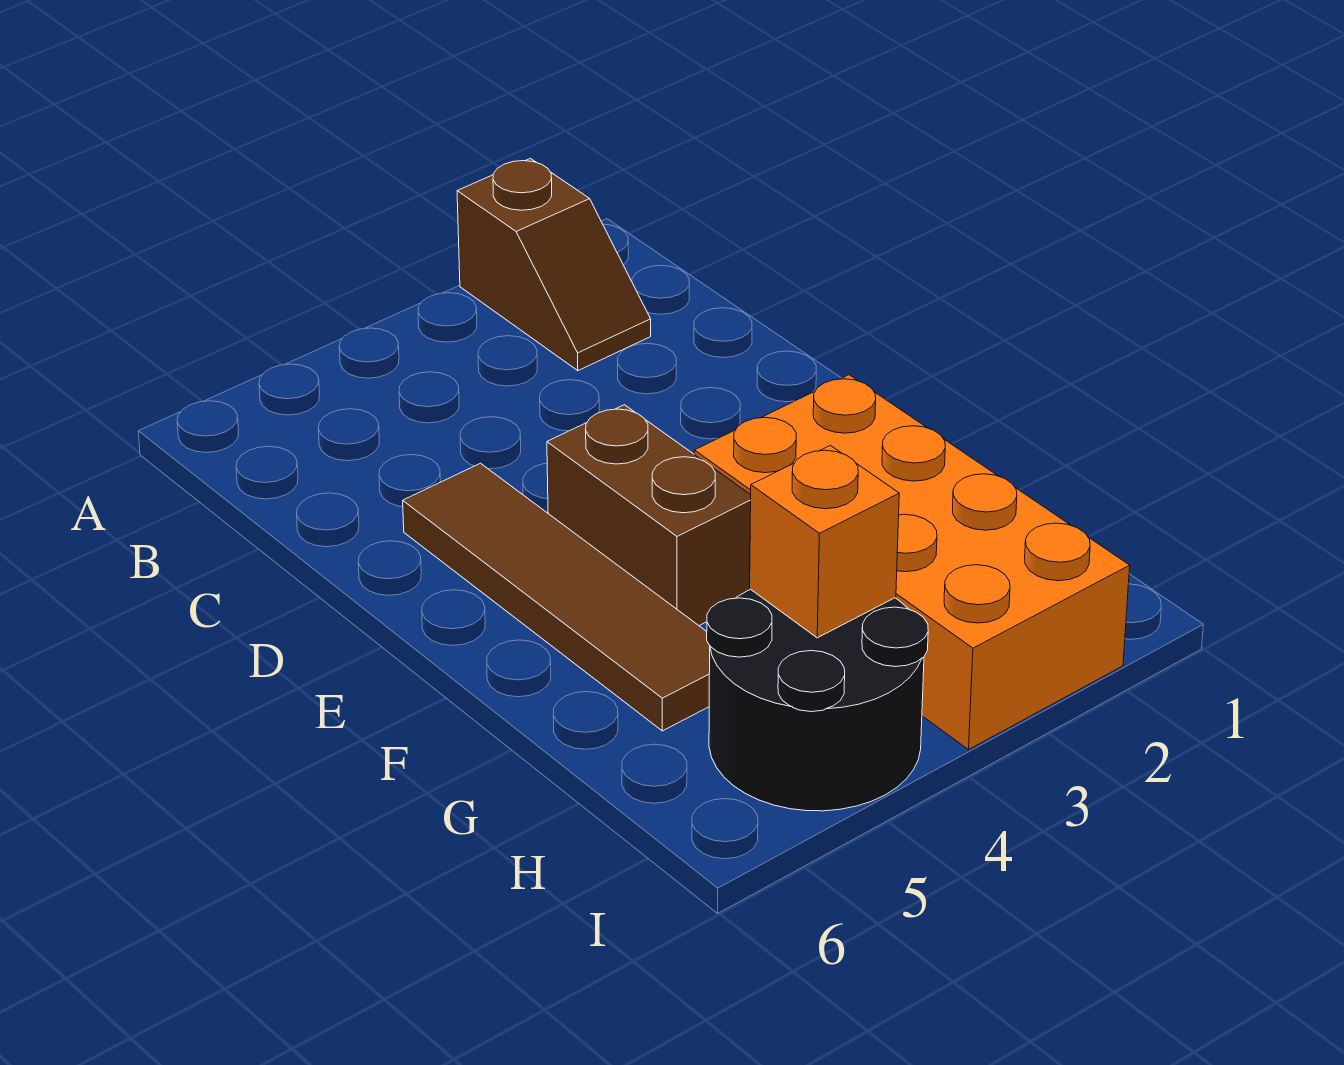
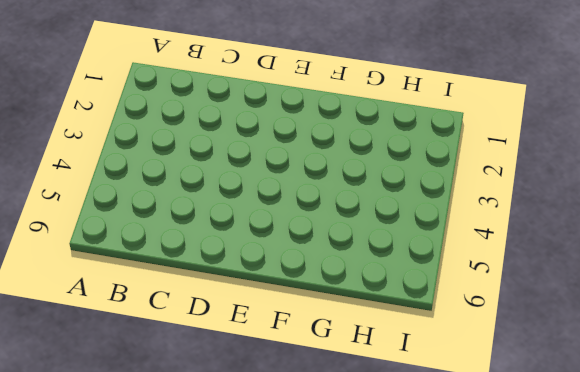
none -> brown 1x2 slope [457,158,651,371]
none -> brown 1x4 tile [403,463,710,731]

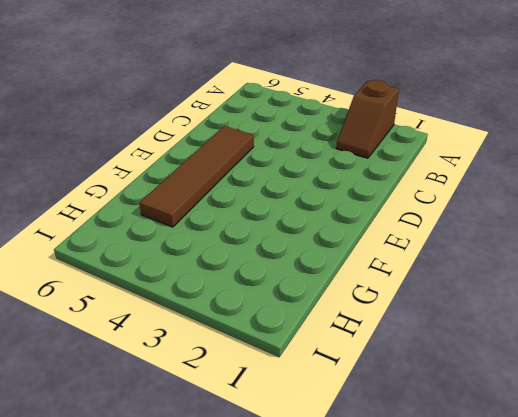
none -> brown 1x2 brick [547,405,751,626]
none -> orange 2x4 brick [694,375,1130,750]

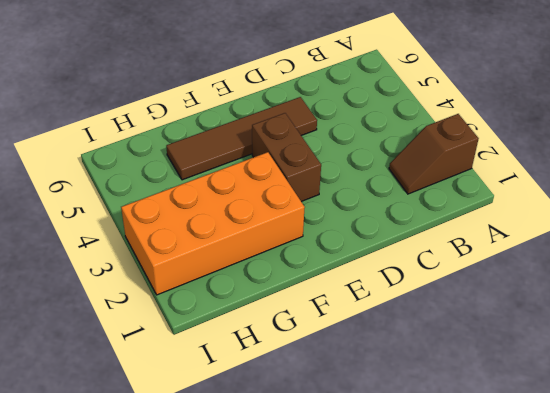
brown 1x2 brick [252,113,321,202] -> brown 1x2 brick turned to [547,405,751,626]
none -> black 2x2 round brick [707,589,928,811]
none -> orange 1x1 brick [750,445,899,638]

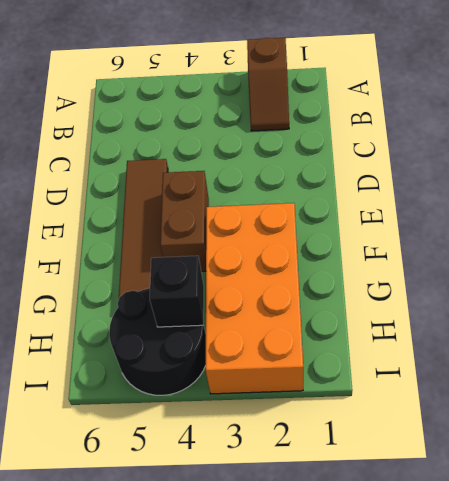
black 1x1 brick [150,256,204,327] -> orange 1x1 brick [750,445,899,638]

